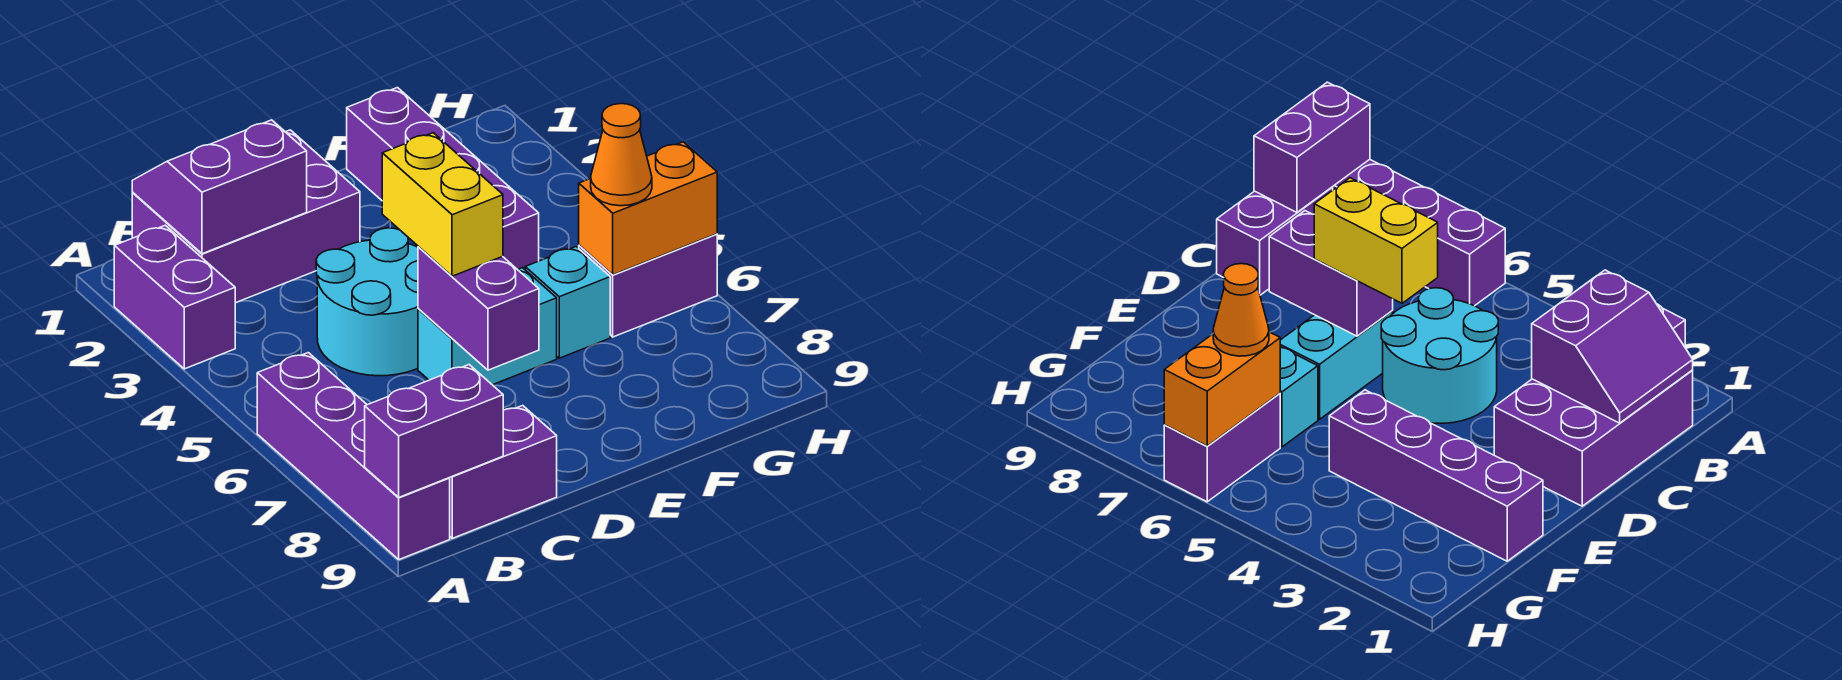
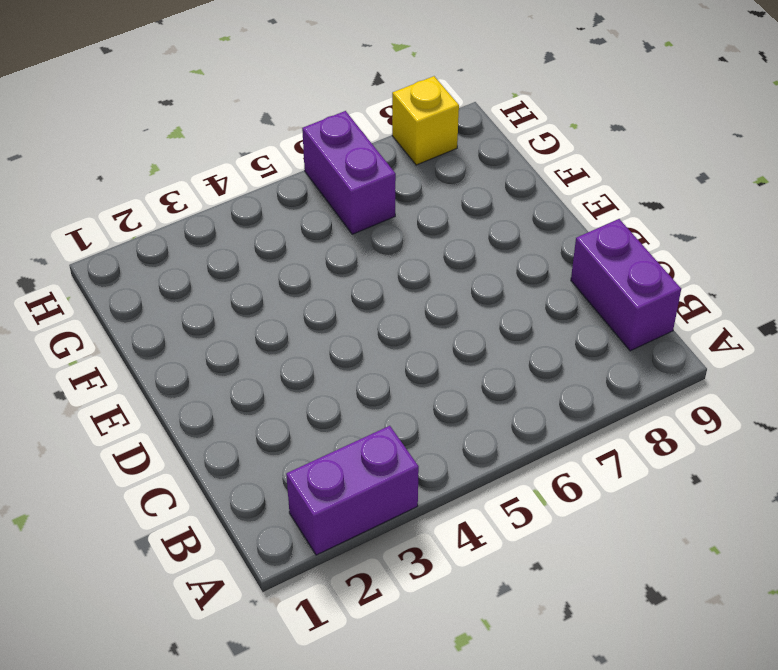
yellow 1x1 brick [392,76,459,165] -> none
none -> purple 1x4 brick [257,353,450,560]
none -> purple 2x3 brick [132,130,360,303]
none -> cyan 2x2 round brick [316,228,418,376]

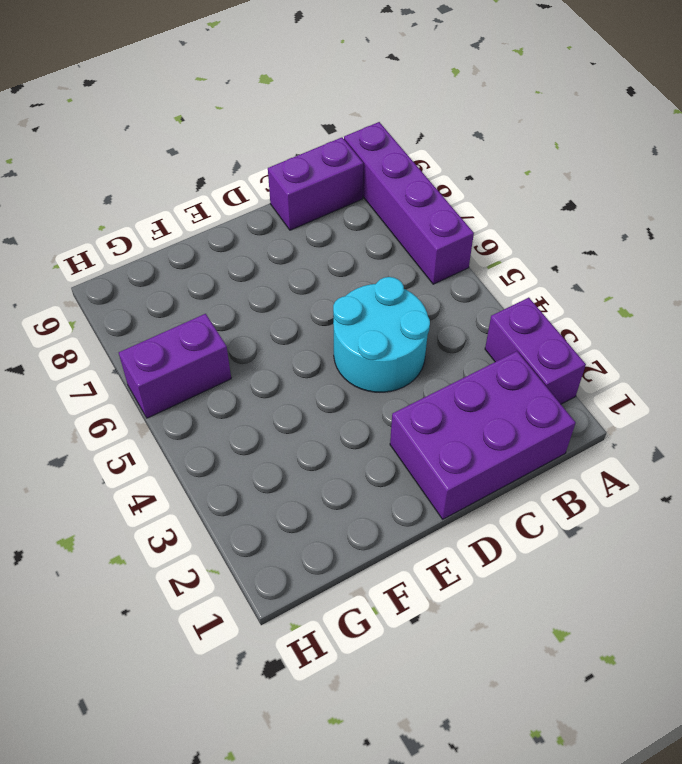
none -> cyan 1x2 brick [418,268,557,385]
none -> purple 1x4 brick [347,88,539,270]
none -> cyan 1x1 brick [525,247,610,358]

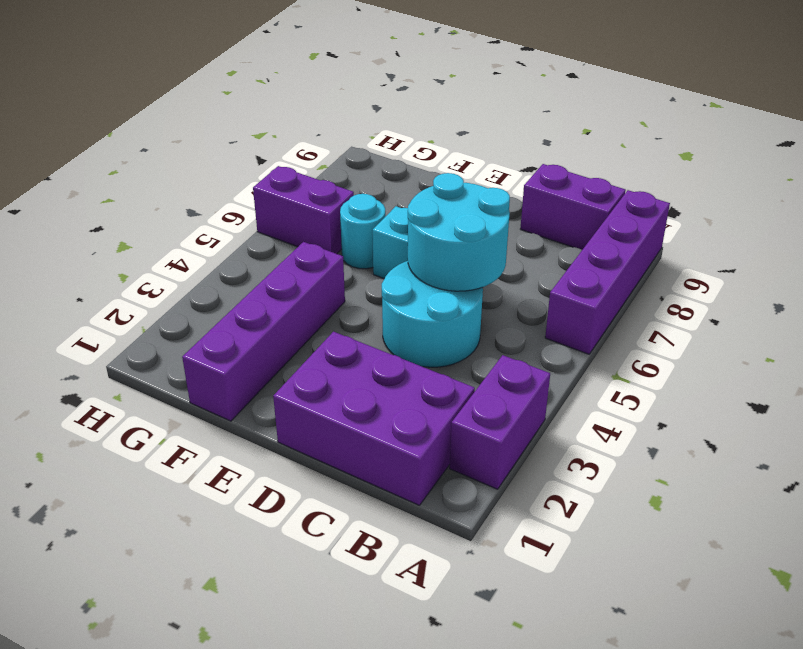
cyan 2x2 round brick [408,173,510,291] -> purple 1x2 brick [418,247,539,370]
cyan 1x1 round brick [340,194,385,269] -> cyan 1x1 brick [525,247,610,358]
none -> purple 1x2 brick [365,365,503,497]
none -> purple 2x2 slope [132,120,307,254]
none -> orange 1x2 brick [579,142,717,275]

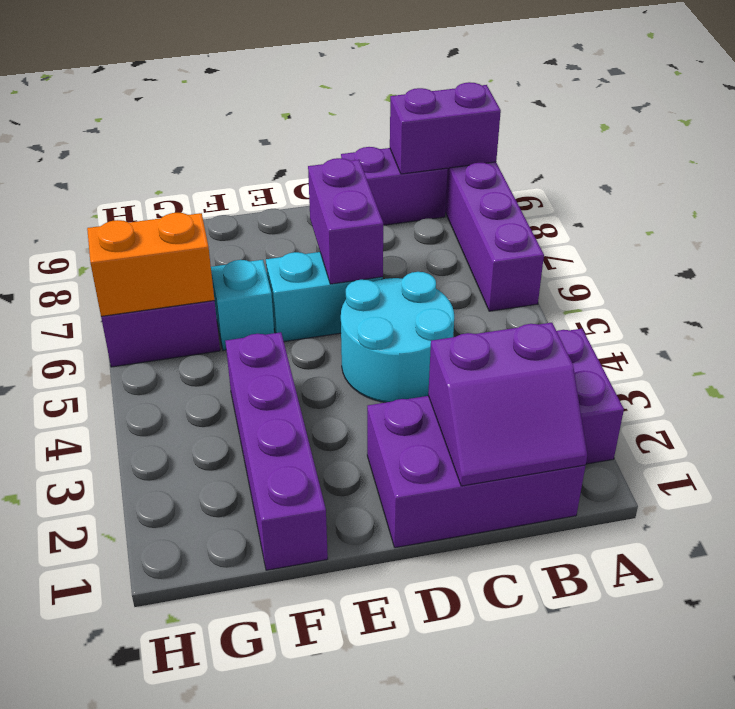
none -> yellow 1x2 brick [382,133,503,276]
none -> orange 1x1 cone [591,104,652,206]

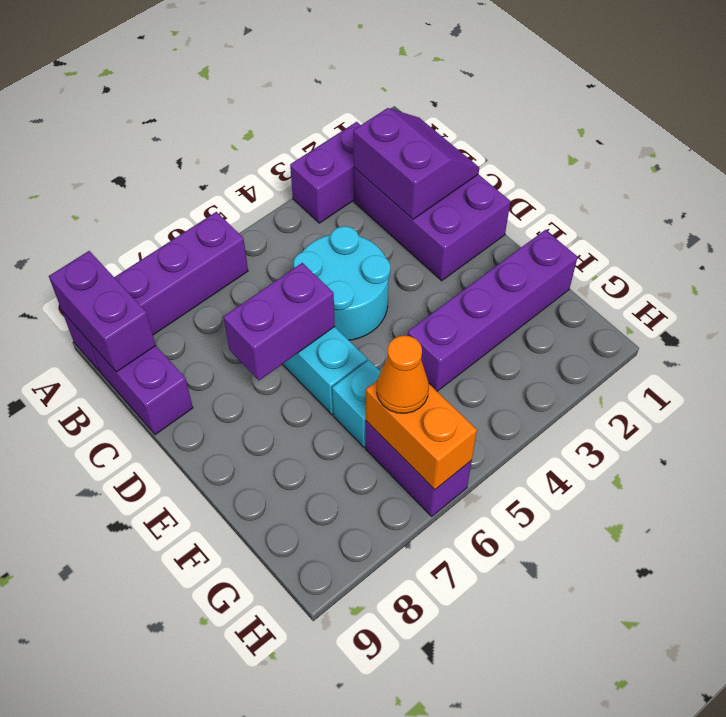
none -> yellow 1x2 brick [382,133,503,276]

